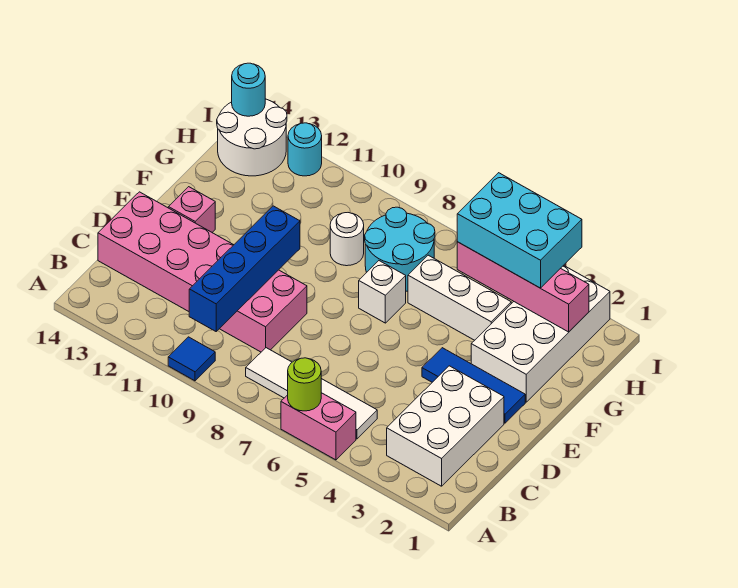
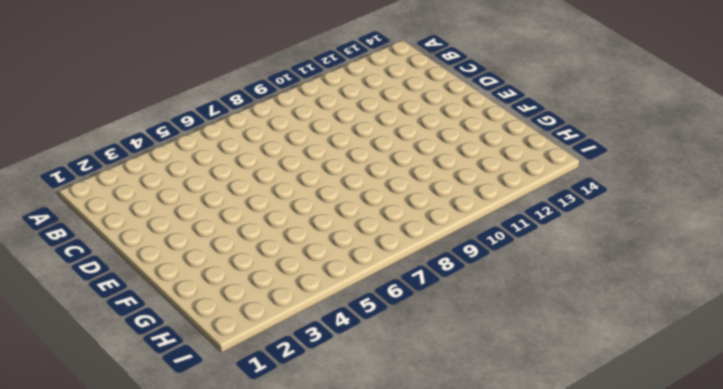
none -> pink 1x2 brick [281,393,356,460]
none -> blue 1x1 tile [168,337,215,381]
none -> white 2x3 brick [387,366,504,486]

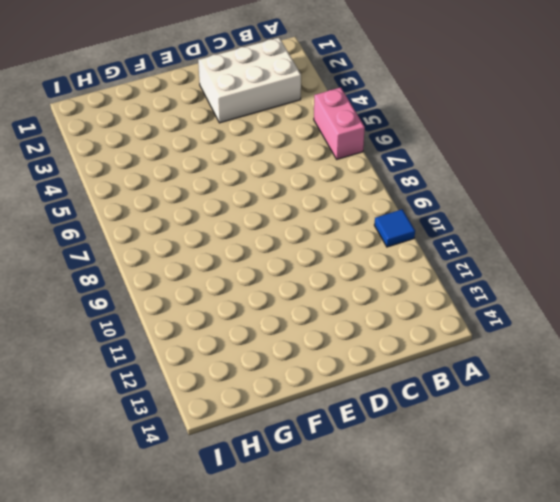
none -> white 1x4 tile [246,348,377,439]
none -> pink 2x6 brick [98,192,307,352]
none -> blue 1x3 tile [422,348,525,423]

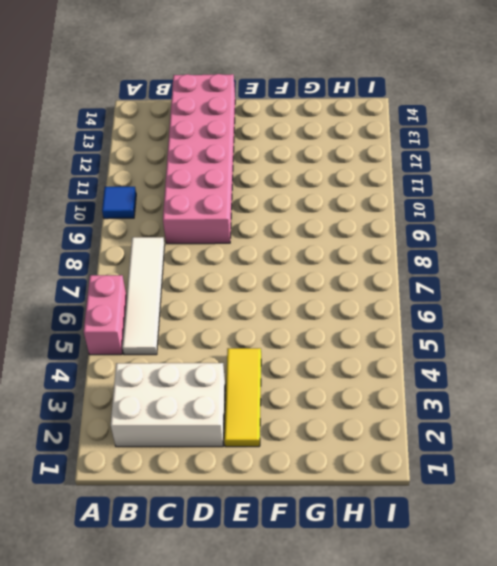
yellow 1x3 tile [224,348,261,447] -> blue 1x3 tile [422,348,525,423]
none -> pink 1x1 brick [168,187,215,232]
none -> white 2x4 brick [471,265,610,402]
none -> white 1x1 brick [359,261,406,323]

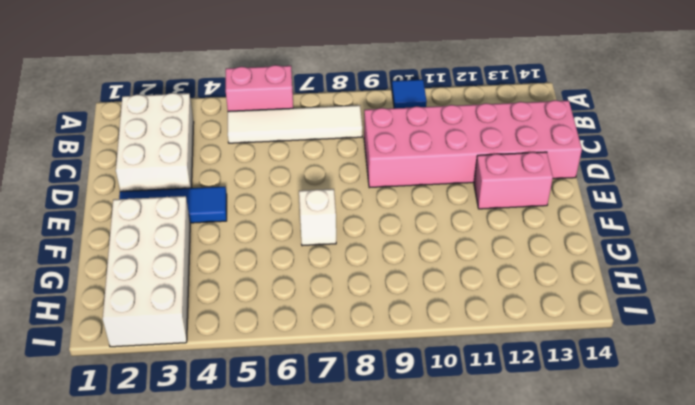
pink 1x2 brick [474,152,553,209] -> pink 1x1 brick [168,187,215,232]
none -> white 1x3 brick [408,255,511,340]
none -> cyan 2x2 round brick [365,207,435,291]
none -> white 1x1 round brick [330,213,364,266]

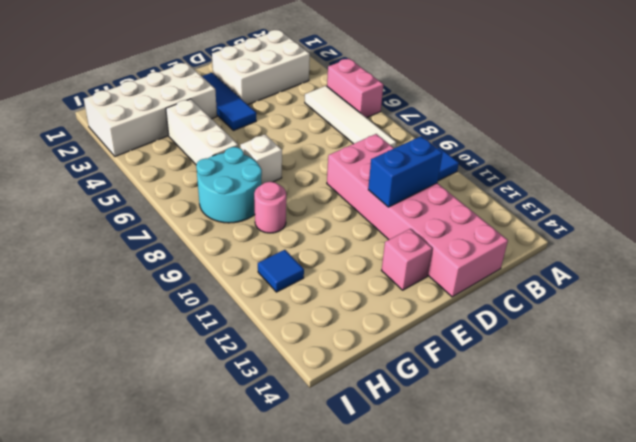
blue 1x2 brick [368,136,442,207] -> none
pink 1x1 round brick [254,182,286,233] -> white 1x1 round brick [330,213,364,266]
blue 1x1 tile [258,250,304,292] -> none
none -> white 2x2 round brick [217,99,287,176]
none -> cyan 1x1 round brick [288,123,322,176]
none -> lime 1x1 round brick [288,358,321,411]

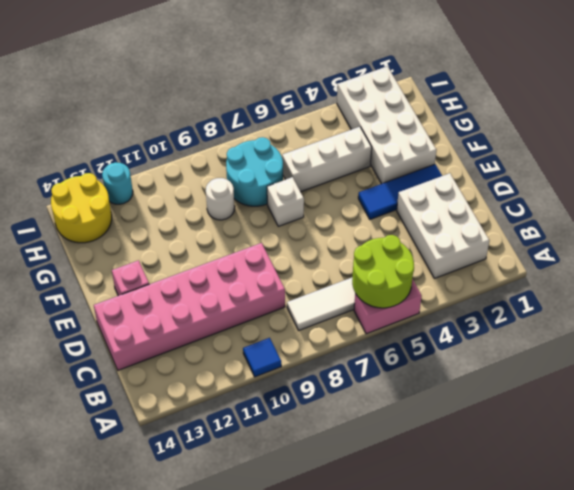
lime 2x2 round brick [352,235,414,308] -> lime 1x1 round brick [288,358,321,411]
yellow 2x2 round brick [51,173,112,243] -> white 2x2 round brick [217,99,287,176]
none -> blue 1x4 brick [189,206,300,331]
none -> pink 1x4 brick [457,242,589,332]
none -> cyan 1x1 round brick [232,63,265,116]

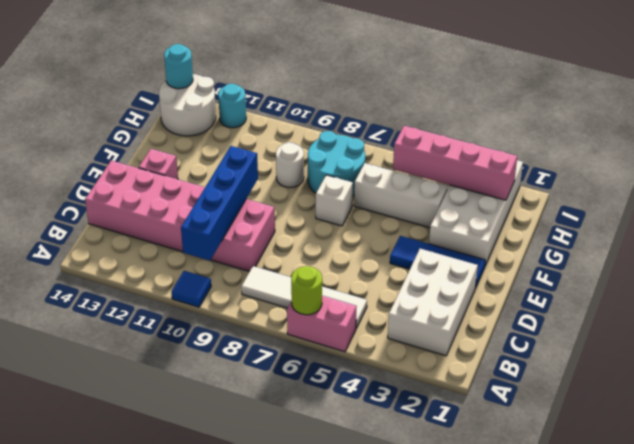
none -> cyan 2x3 brick [457,173,582,288]

